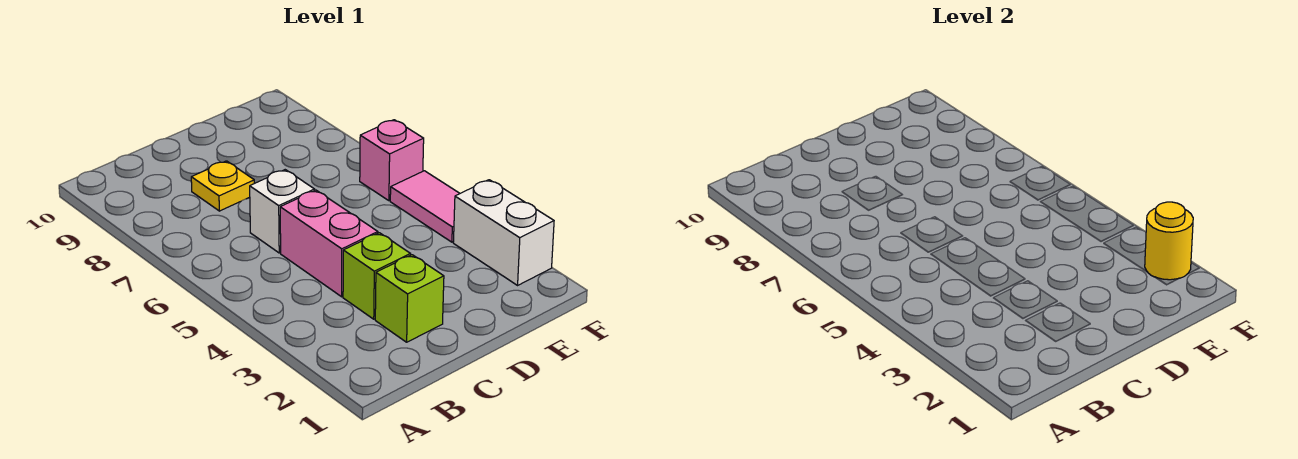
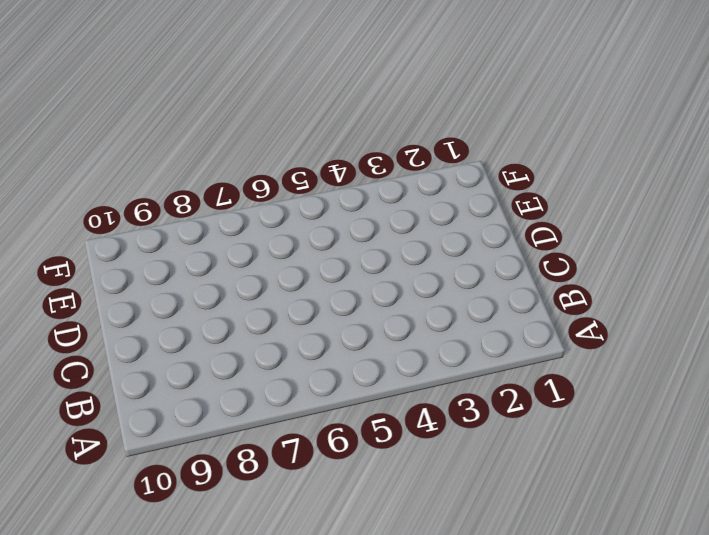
none -> lime 1x1 brick [375,255,444,342]
none -> lime 1x1 brick [343,233,411,319]

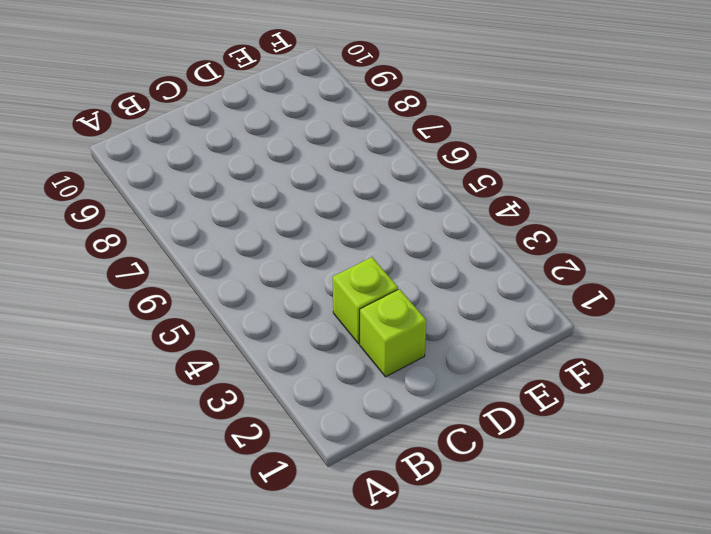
none -> pink 1x2 brick [280,190,378,297]
none -> white 1x1 brick [250,170,315,253]

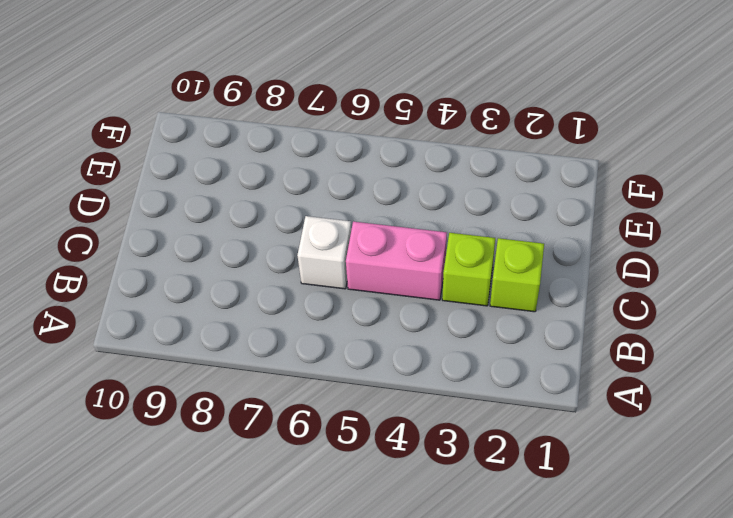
none -> yellow 1x1 plate [191,161,254,211]
none -> white 1x2 brick [453,180,554,285]

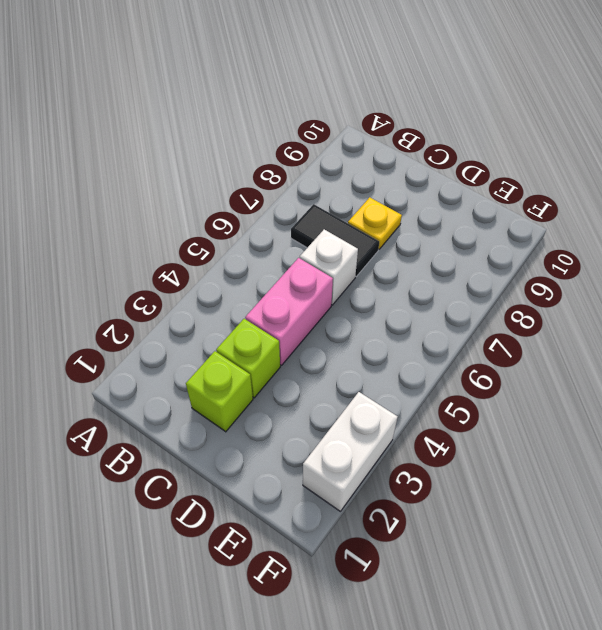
black 1x2 tile [291,204,379,276] -> none
none -> pink 1x2 tile [390,171,460,242]
none -> pink 1x1 brick [360,120,424,201]

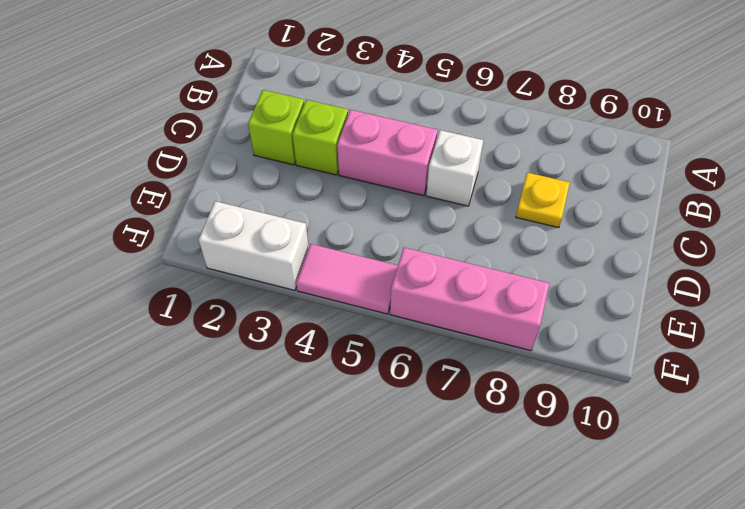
pink 1x3 brick [390,248,550,351] -> pink 1x1 brick [360,120,424,201]
none -> yellow 1x1 round brick [1145,202,1193,280]

